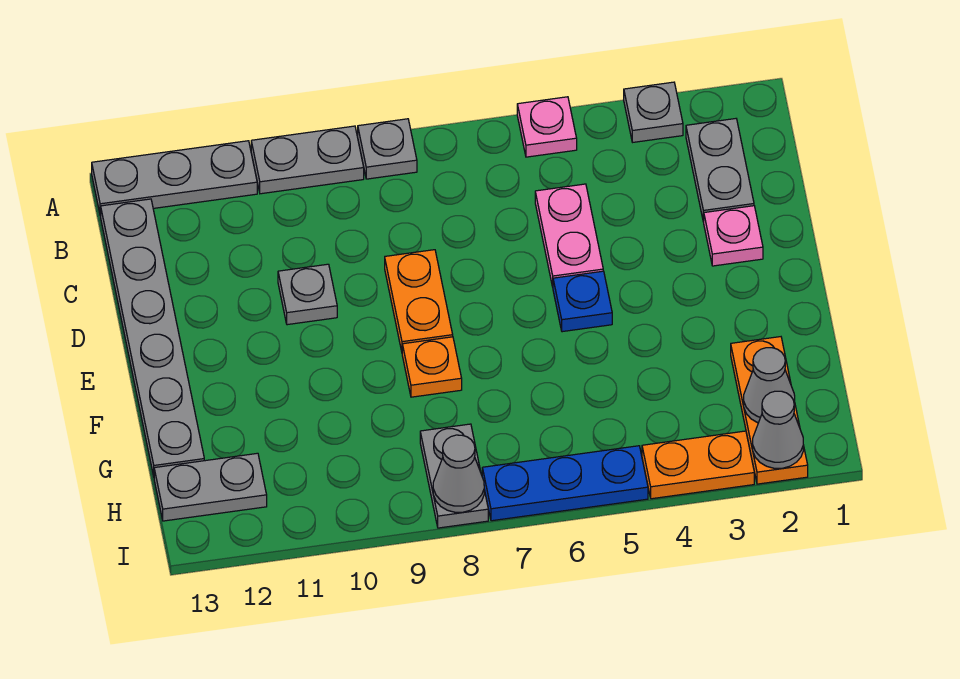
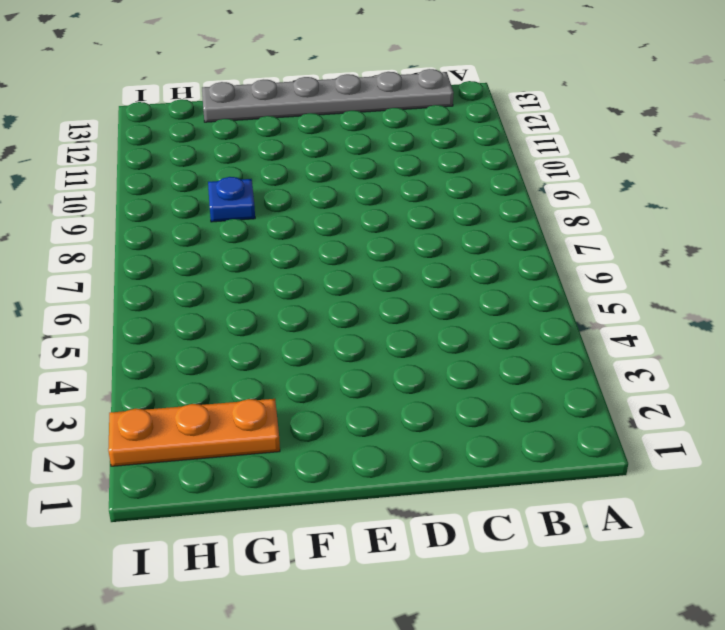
blue 1x1 plate [208,177,255,222] -> blue 1x1 plate moved to [553,271,612,332]
none -> grey 1x1 plate [624,82,683,142]
none -> pink 1x1 plate [517,97,577,157]
none -> grey 1x1 plate [357,119,417,179]

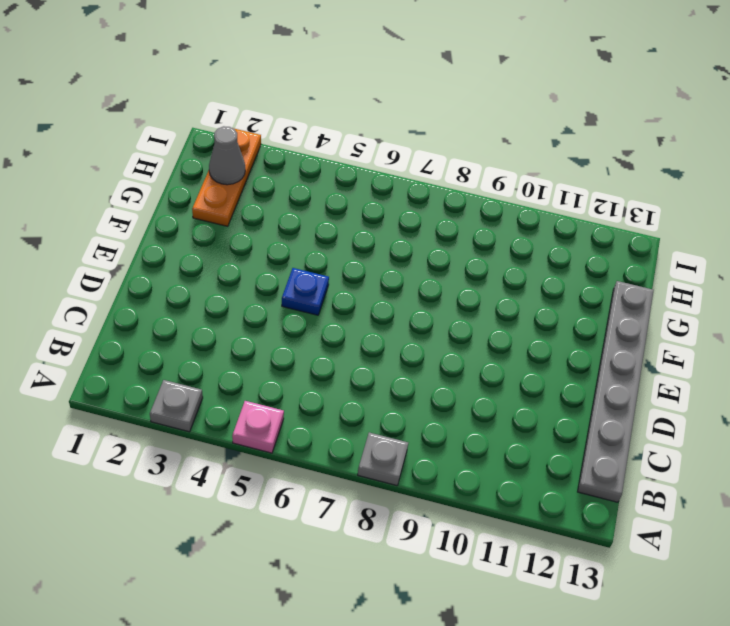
none -> grey 1x2 plate [251,126,364,194]
none -> grey 1x3 plate [92,141,257,216]
none -> grey 1x2 plate [686,119,754,222]

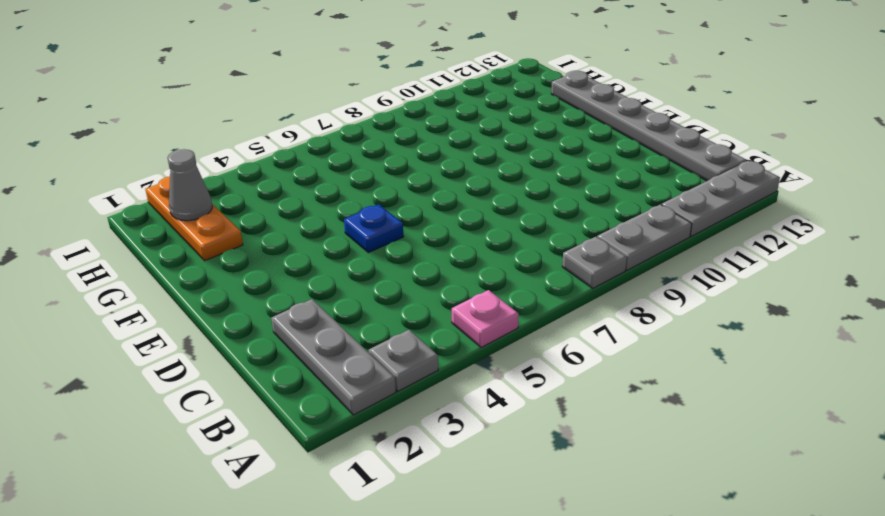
grey 1x3 plate [271,299,396,415] -> grey 1x2 plate [686,119,754,222]
none -> pink 1x2 plate [535,184,603,287]
none -> pink 1x1 plate [704,206,763,266]
none -> orange 1x2 plate [385,250,453,351]

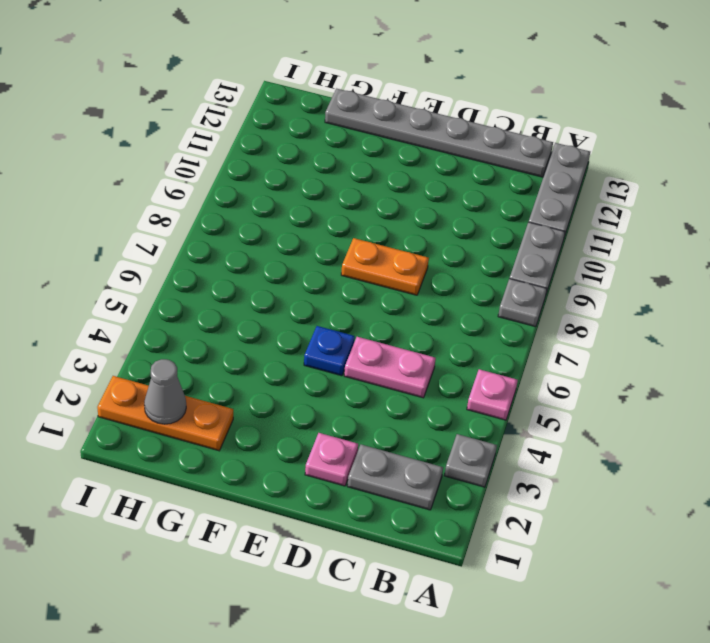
none -> grey 1x1 plate [278,264,337,325]
none -> orange 1x1 plate [402,337,462,397]
none -> grey 1x2 plate [420,424,488,528]

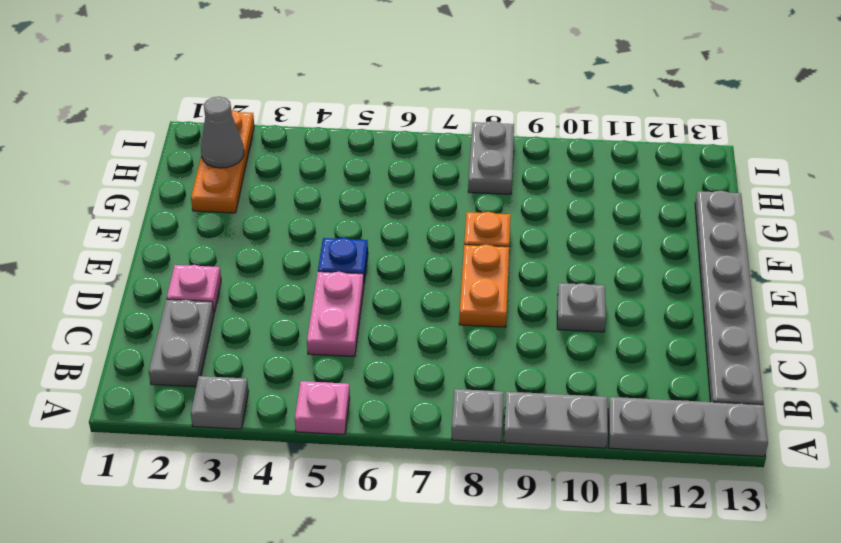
none -> grey 1x2 plate [154,453,267,521]
none -> orange 1x2 plate [642,431,754,499]
none -> blue 1x3 plate [482,446,648,521]

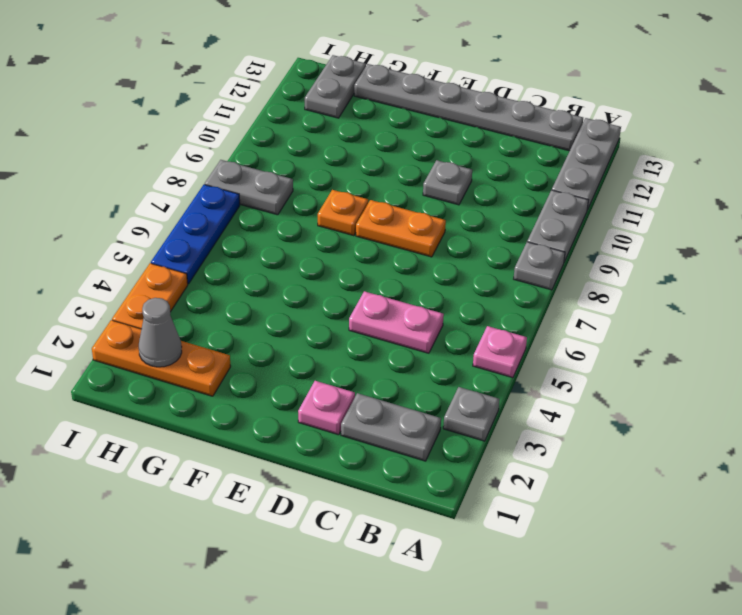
none -> blue 1x1 plate [553,271,612,332]
none -> grey 1x1 cone [753,391,803,468]
none -> grey 1x1 cone [433,435,484,512]

